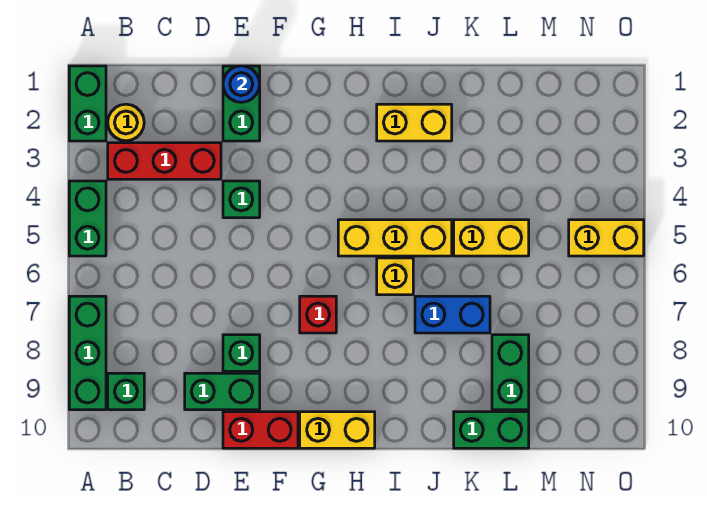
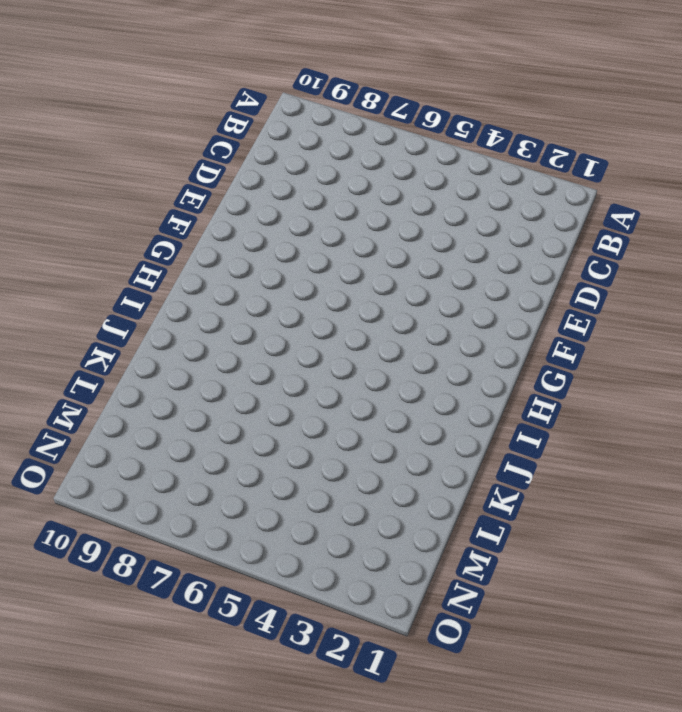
none -> green 1x2 brick [69,66,106,141]
none -> green 1x2 brick [69,181,106,256]
none -> green 1x3 brick [69,296,106,410]

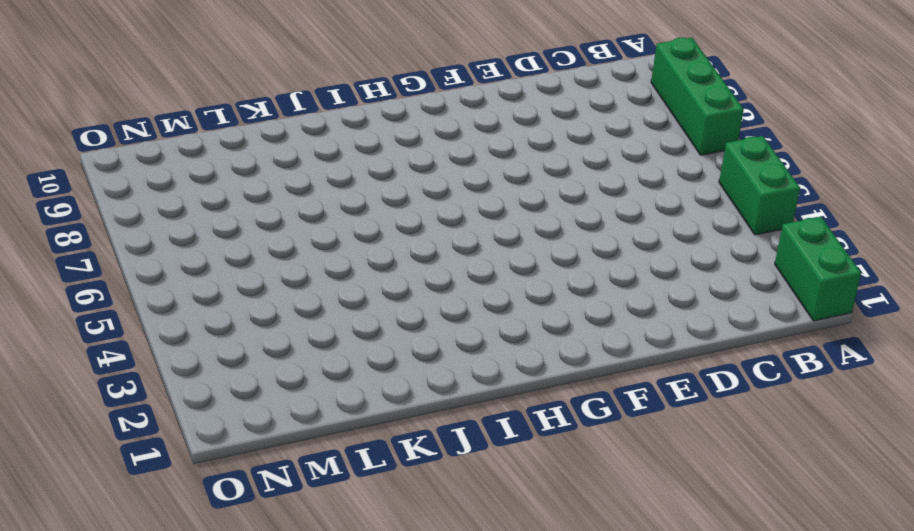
none -> yellow 1x1 round brick [108,104,144,141]
none -> red 1x3 brick [108,143,221,179]
none -> green 1x1 brick [108,373,144,410]

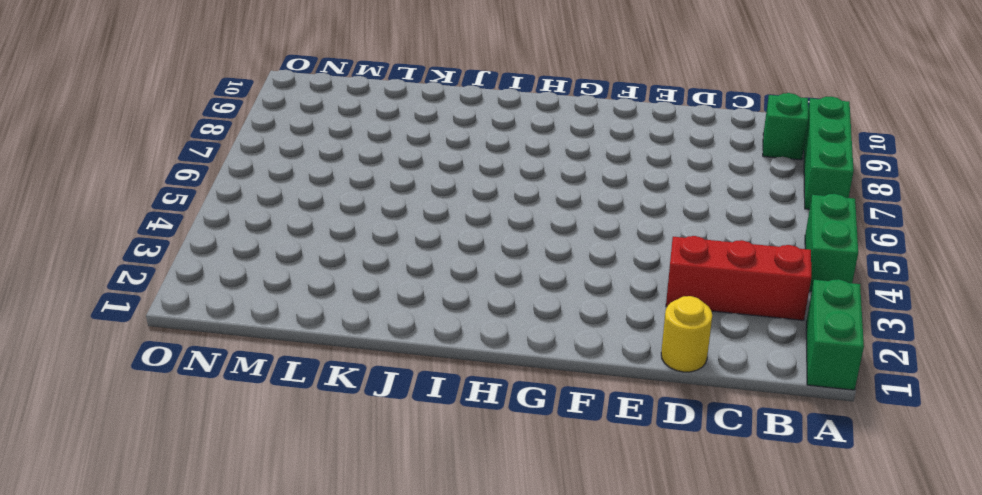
yellow 1x1 round brick [661,296,712,372] -> yellow 1x1 round brick moved to [108,104,144,141]
none -> green 1x2 brick [185,373,260,410]
none -> green 1x2 brick [223,66,260,141]
none -> green 1x1 brick [223,181,260,218]

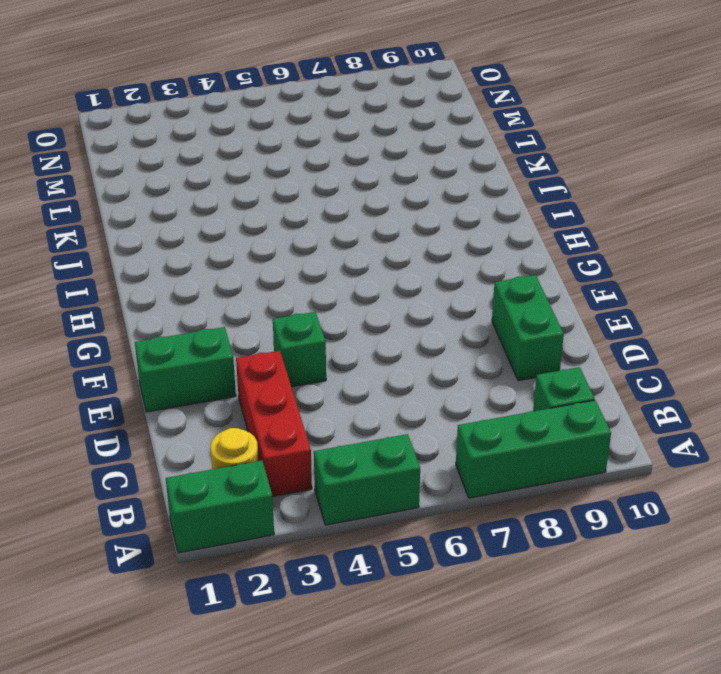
none -> green 1x1 brick [223,335,260,371]
none -> red 1x2 brick [223,412,298,448]
none -> red 1x1 brick [300,296,336,333]

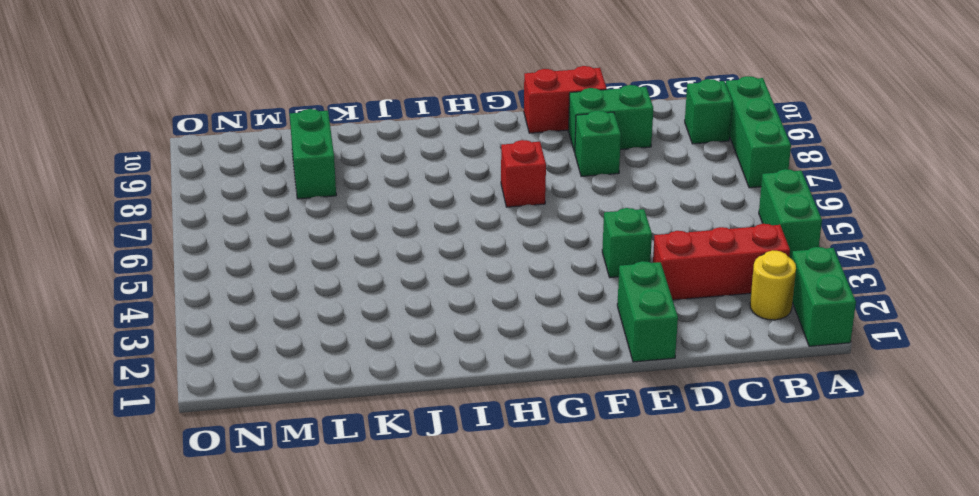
none -> yellow 1x2 brick [300,412,375,448]
none -> yellow 1x3 brick [338,220,452,256]
none -> yellow 1x2 brick [377,104,452,141]

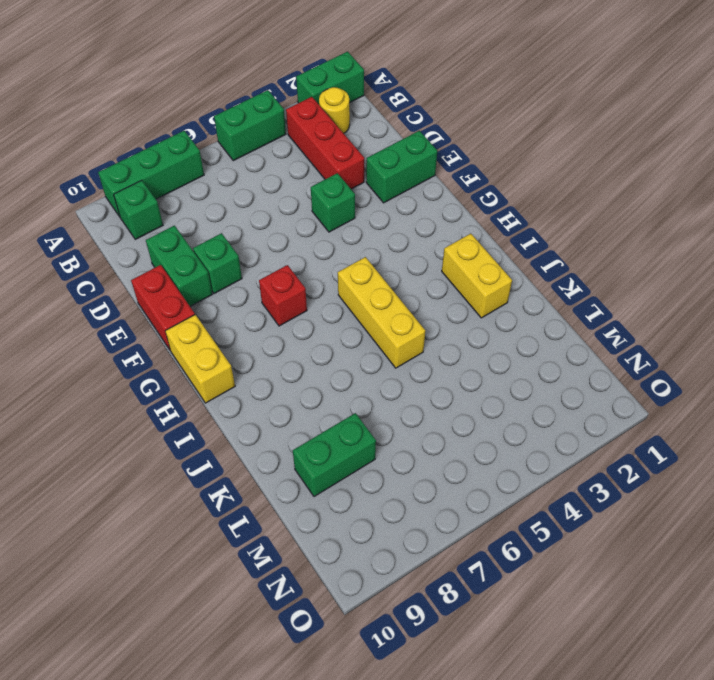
none -> yellow 1x1 brick [377,258,413,295]
none -> blue 1x2 brick [415,296,490,333]
none -> yellow 1x2 brick [454,220,529,256]

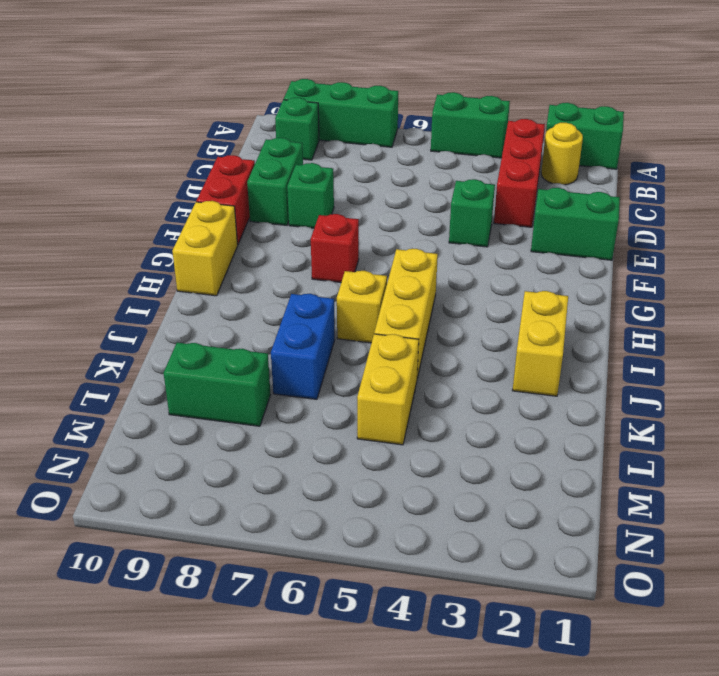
none -> green 1x2 brick [454,412,529,448]
none -> yellow 1x2 brick [569,220,644,256]
none -> blue 1x1 round brick [223,66,260,102]

